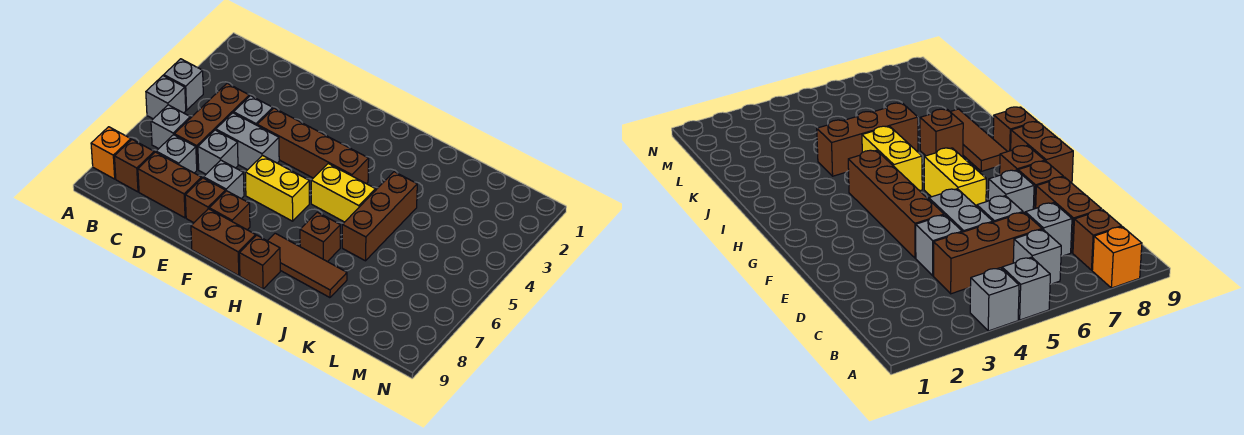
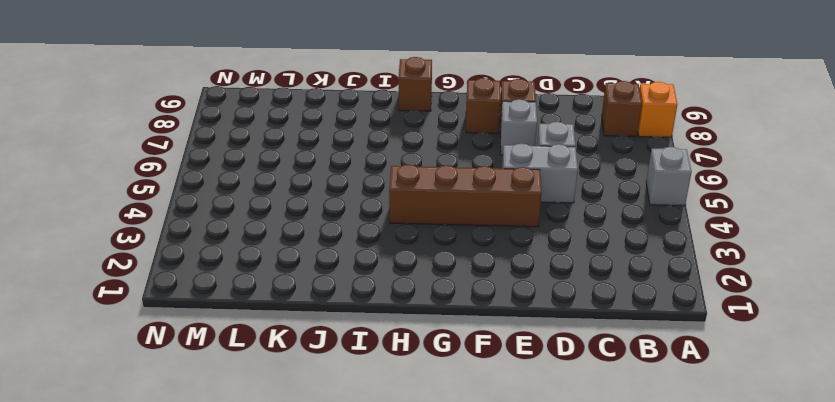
none -> grey 1x1 brick [164,59,203,110]
none -> grey 1x1 brick [151,105,190,149]
none -> brown 1x3 brick [174,83,249,170]

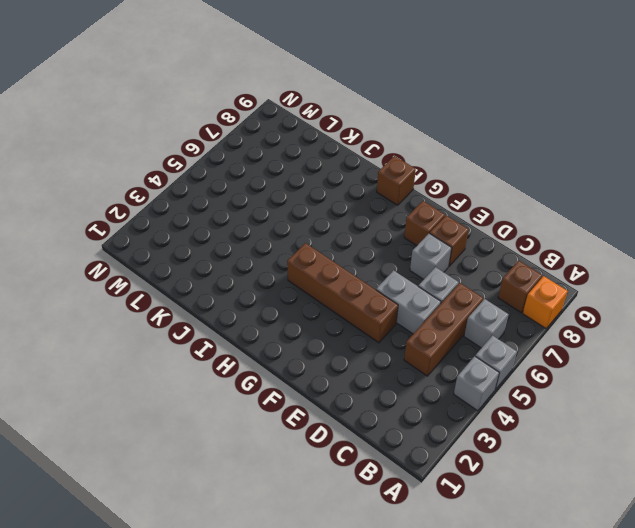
none -> grey 1x1 brick [156,135,197,173]
none -> brown 1x2 brick [138,152,202,218]
none -> grey 1x1 brick [234,96,273,125]

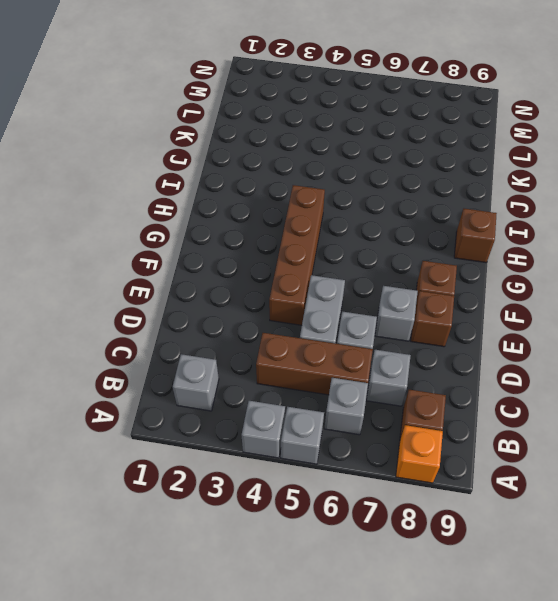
grey 1x1 brick [173,354,219,411] -> grey 1x1 brick moved to [234,96,273,125]
none -> brown 1x2 brick [138,152,202,218]
none -> yellow 1x2 brick [245,155,309,221]
none -> brown 1x2 brick [191,209,256,275]

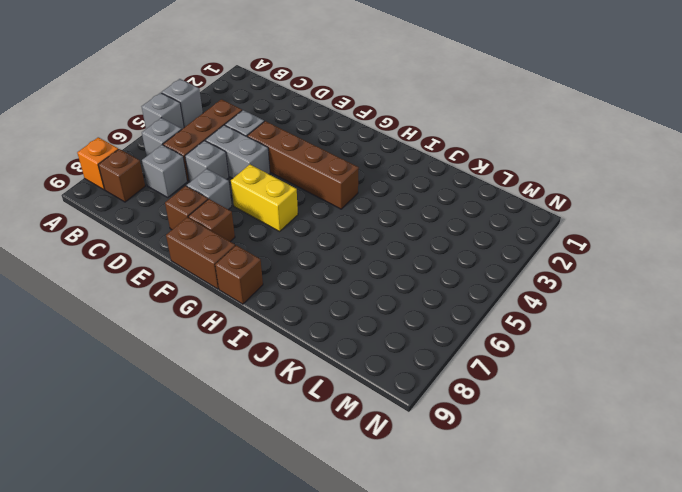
none -> brown 1x2 brick [138,152,202,218]
none -> yellow 1x2 brick [311,164,376,222]
none -> brown 1x3 tile [268,233,347,298]

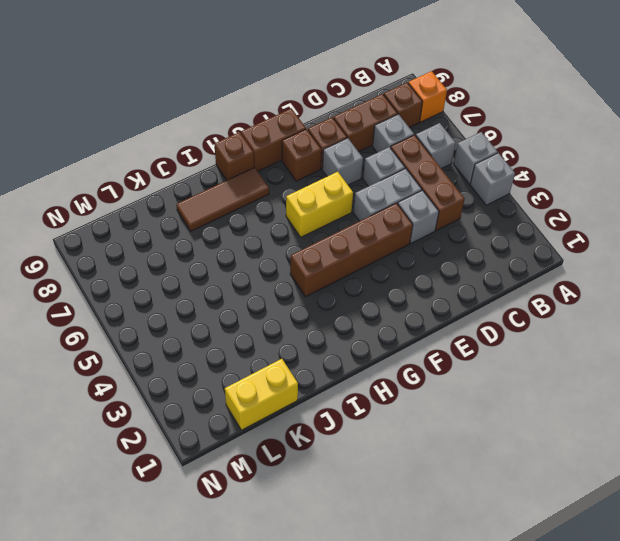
yellow 1x2 brick [225,359,298,430] -> yellow 1x2 brick moved to [311,164,376,222]
none -> brown 1x1 brick [300,212,340,262]
none -> brown 1x3 brick [342,172,417,261]

